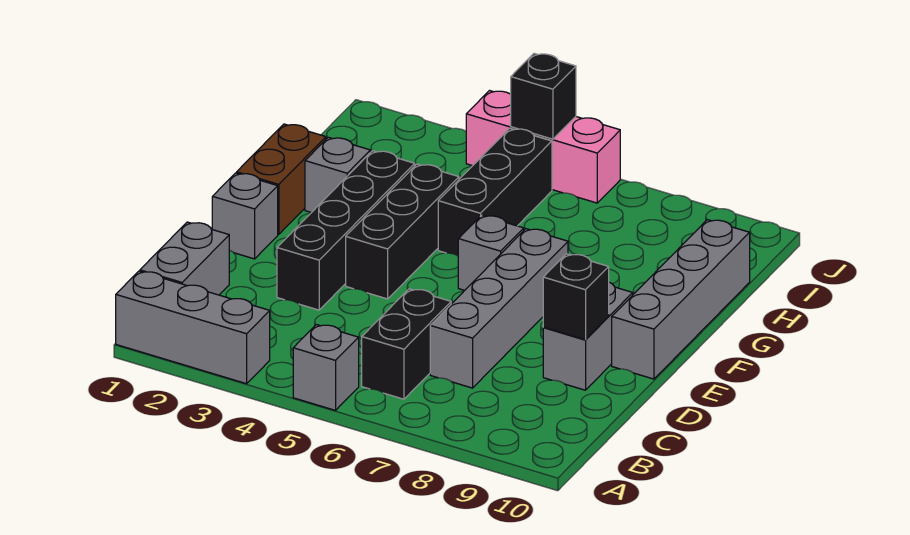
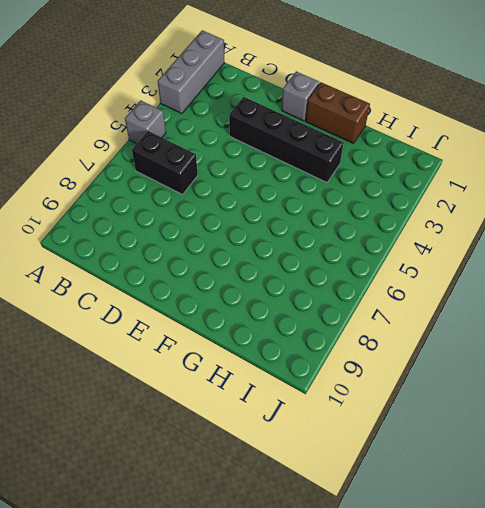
none -> grey 1x2 brick [140,222,229,295]
none -> grey 1x4 brick [430,229,568,388]
none -> grey 1x2 brick [543,282,633,390]

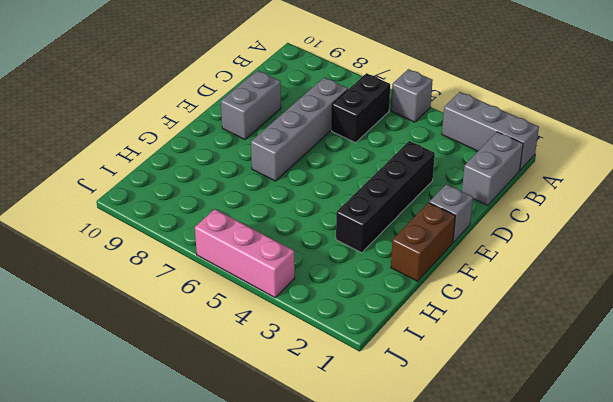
none -> black 1x3 brick [346,164,459,299]
none -> grey 1x4 brick [612,220,750,379]
none -> grey 1x1 brick [458,215,524,290]

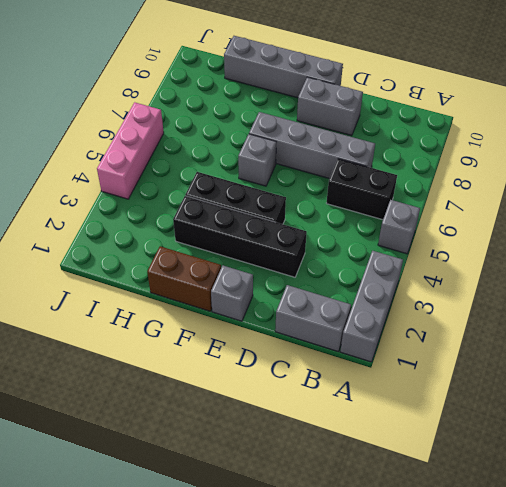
none -> grey 1x1 brick [305,137,370,213]
none -> black 1x3 brick [438,128,552,256]
none -> black 1x1 brick [543,254,609,340]

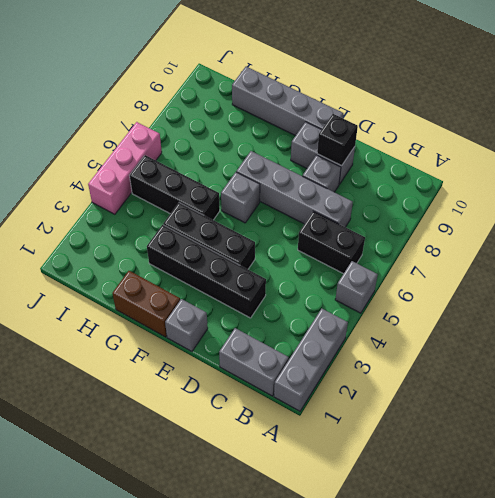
grey 1x1 brick [303,155,341,192] -> grey 1x1 brick moved to [305,137,370,213]
none -> black 1x1 brick [511,53,576,139]

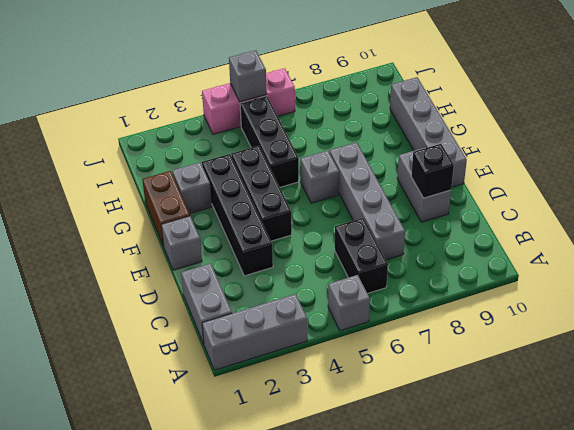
grey 1x1 brick [229,50,267,102] -> black 1x1 brick [511,53,576,139]

